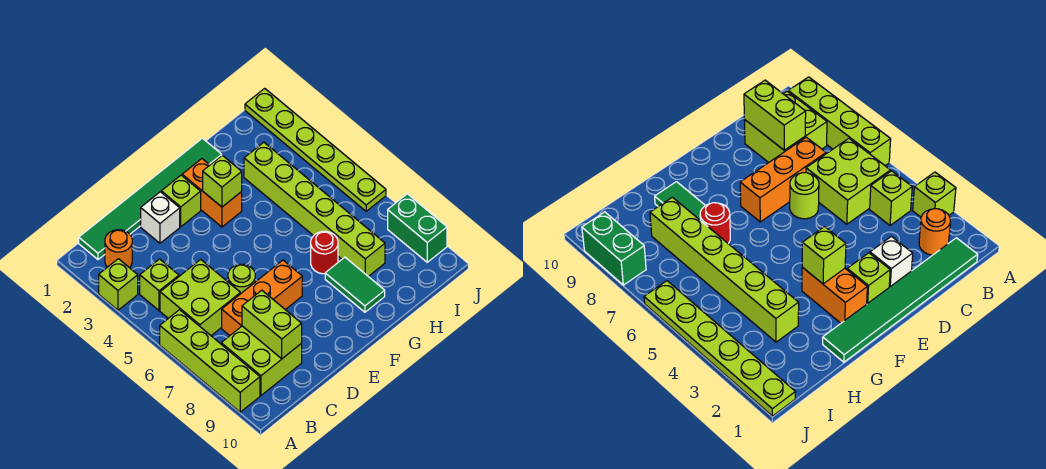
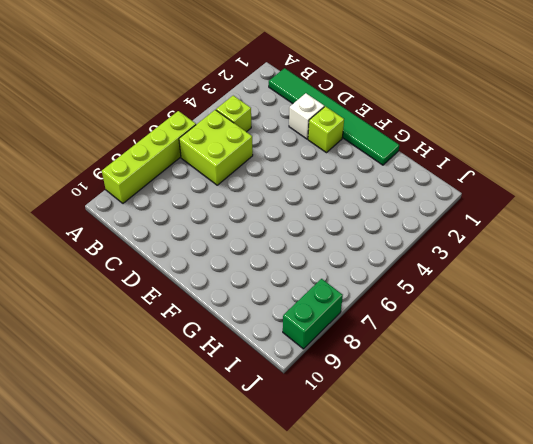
none -> lime 1x1 brick [99,259,138,310]
none -> orange 1x1 round brick [105,230,132,268]
none -> lime 2x2 brick [221,326,302,395]

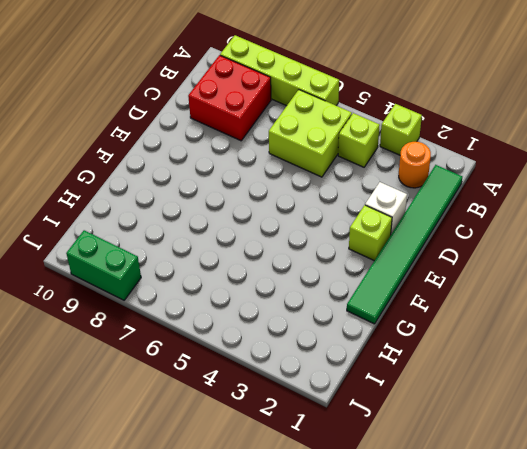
red 2x2 brick [188,55,271,141] -> lime 2x2 brick [221,326,302,395]
none -> orange 1x3 brick [222,260,302,336]
none -> lime 1x1 round brick [228,264,255,294]
none -> orange 1x2 brick [182,159,242,227]

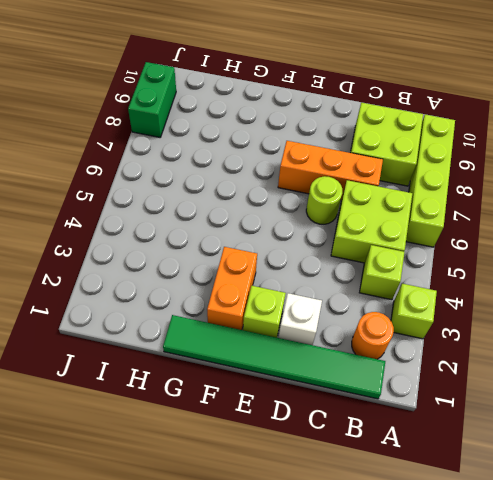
none -> red 1x1 round brick [311,231,338,274]
none -> green 1x2 tile [325,257,385,312]
none -> lime 1x6 brick [244,142,385,276]

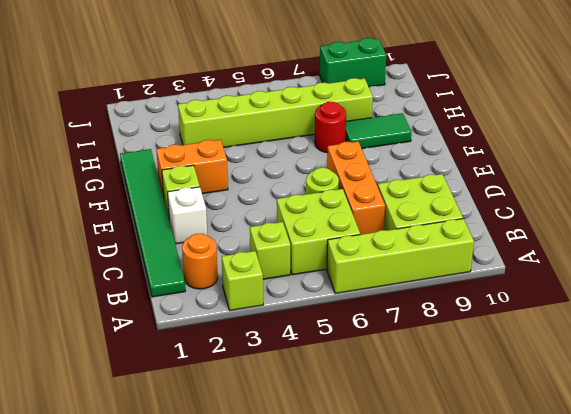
none -> lime 1x6 plate [245,88,386,211]
none -> lime 1x2 brick [242,290,302,359]
none -> lime 1x1 brick [203,155,242,207]

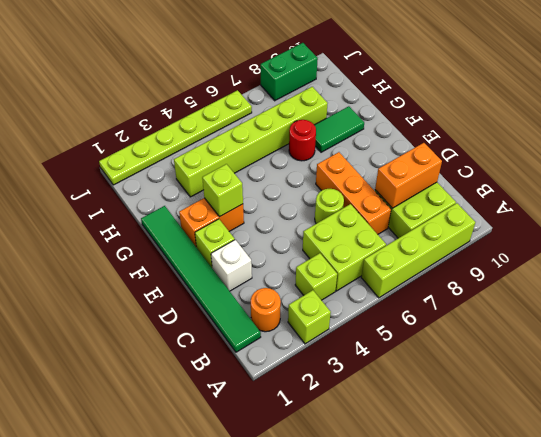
orange 1x2 brick [375,143,442,208] -> lime 1x2 brick [242,290,302,359]

